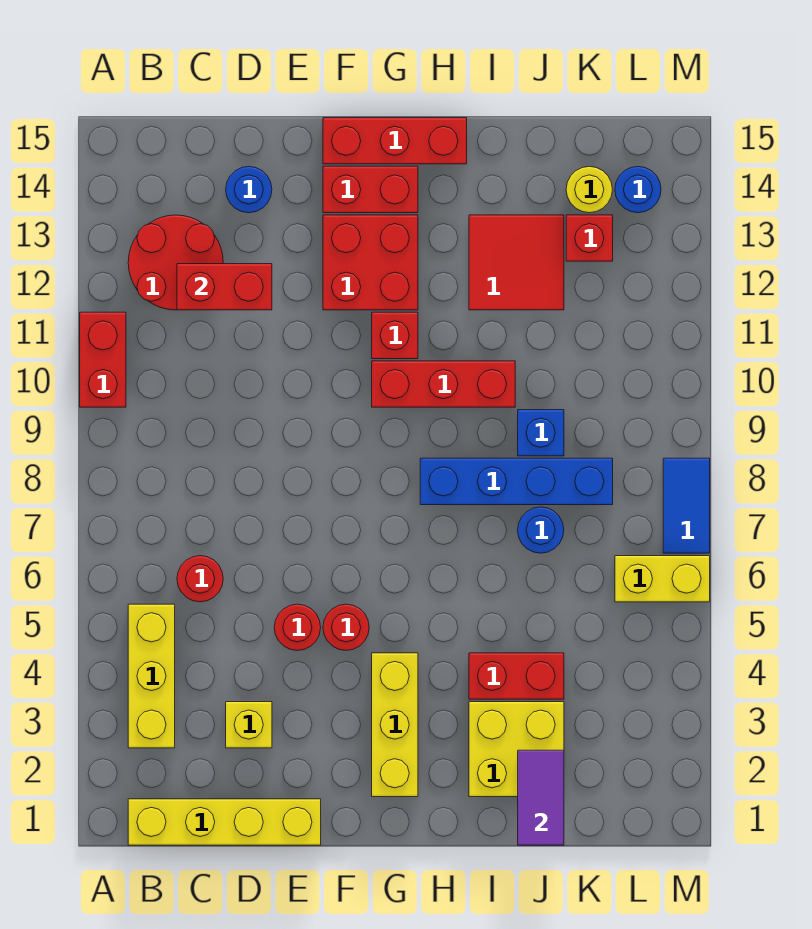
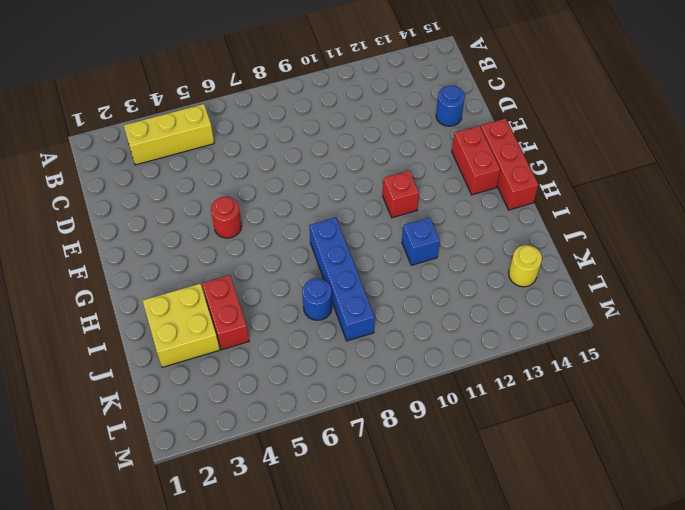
blue 1x1 brick [402,217,440,265] -> blue 1x1 brick moved to [518,410,564,456]
none -> red 1x2 brick [80,312,126,407]
none -> yellow 1x4 brick [128,799,321,845]
none -> red 2x2 round brick [128,215,223,310]

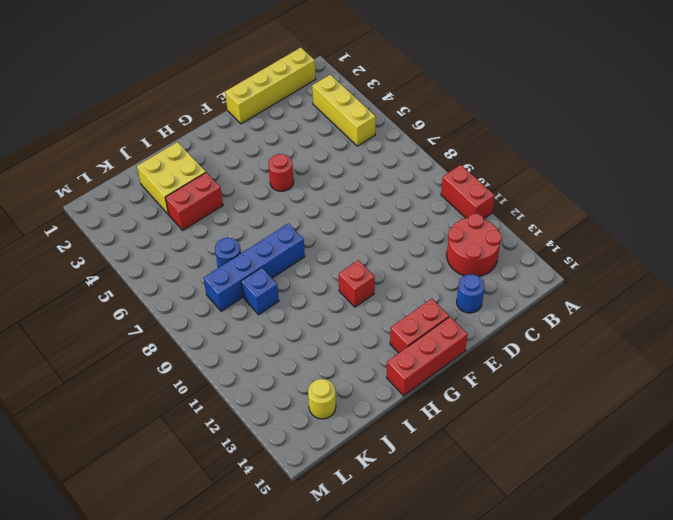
none -> red 1x1 round brick [177,556,223,602]
none -> yellow 1x1 brick [226,702,272,748]
none -> red 1x1 round brick [274,604,321,651]

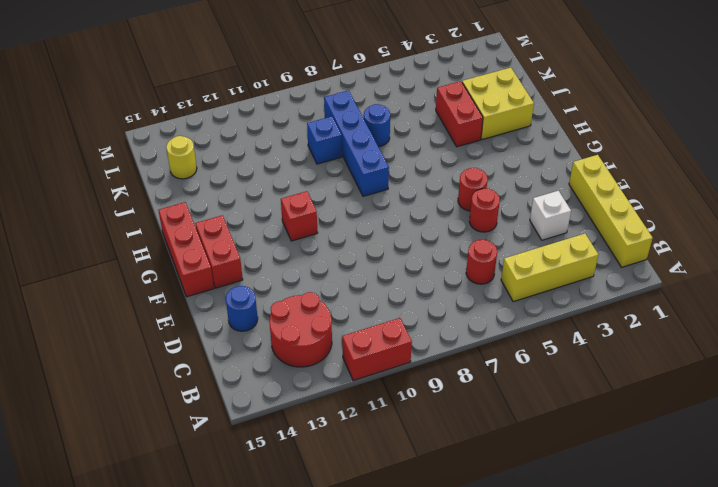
white 1x1 brick [530,191,571,240] -> yellow 1x1 brick [226,702,272,748]
none -> red 2x2 brick [323,215,418,310]
none -> yellow 1x3 brick [372,653,418,797]
none -> red 1x3 brick [372,361,515,407]

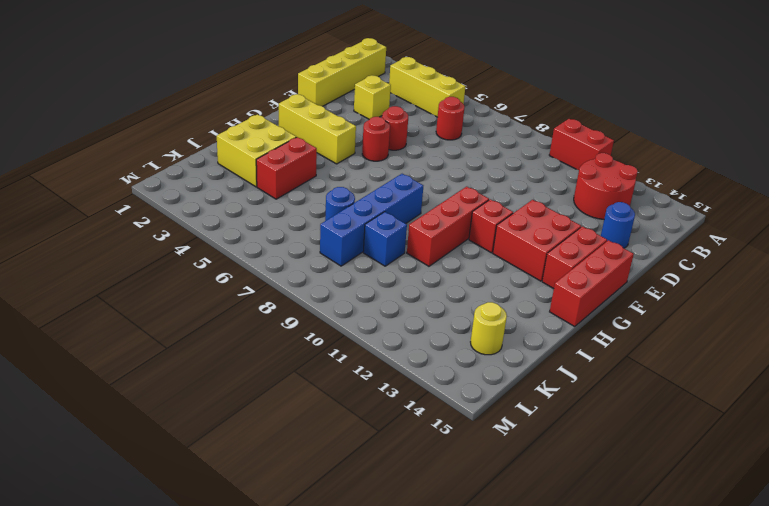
none -> red 2x2 tile [469,215,564,310]
none -> red 1x1 brick [566,215,613,261]
none -> yellow 1x2 brick [615,556,710,602]

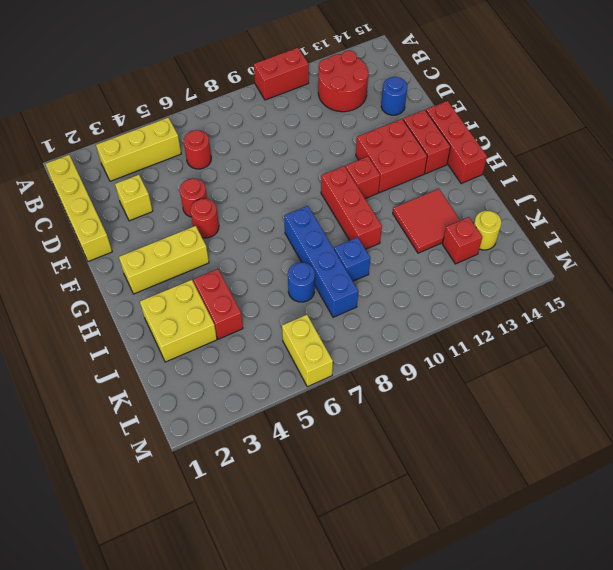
none -> blue 1x1 round brick [615,167,661,213]
none -> blue 1x2 tile [663,458,710,553]
none -> red 1x2 brick [177,264,272,310]

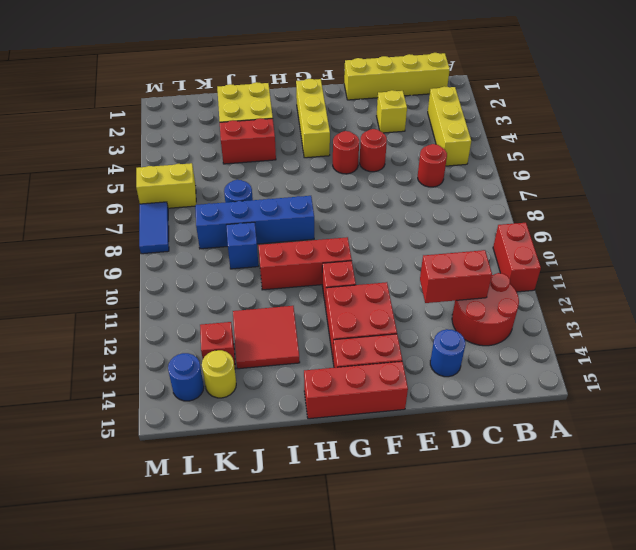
none -> purple 1x2 tile [518,750,564,845]

